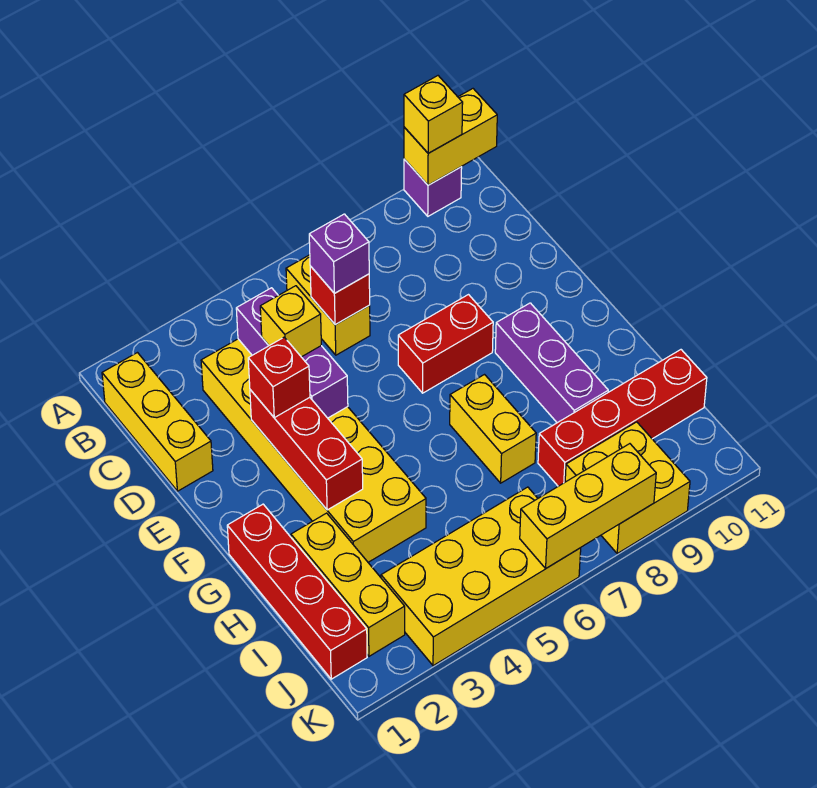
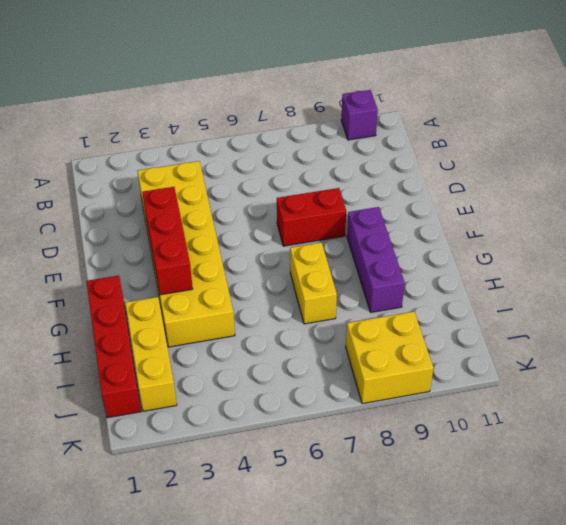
none -> yellow 1x3 brick [102,353,213,491]
none -> yellow 1x2 brick [286,255,370,355]
none -> red 1x4 brick [538,350,707,486]

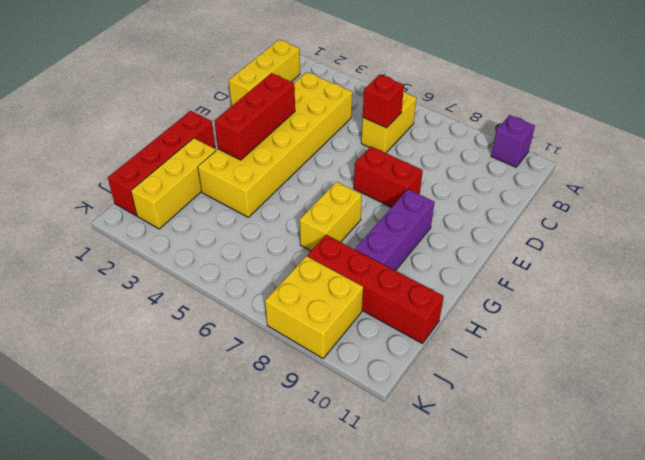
none -> yellow 2x4 brick [381,487,581,666]
none -> yellow 1x2 brick [404,89,497,185]
none -> purple 1x3 brick [236,288,348,418]

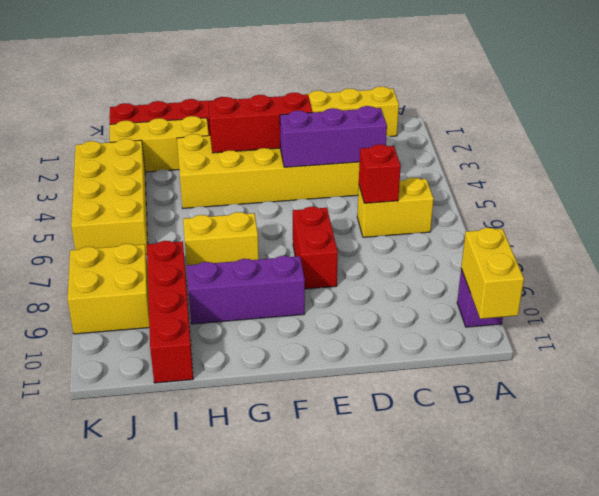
none -> yellow 1x3 brick [520,444,656,568]
none -> yellow 1x1 brick [404,76,463,153]
none -> purple 1x1 brick [309,214,369,293]

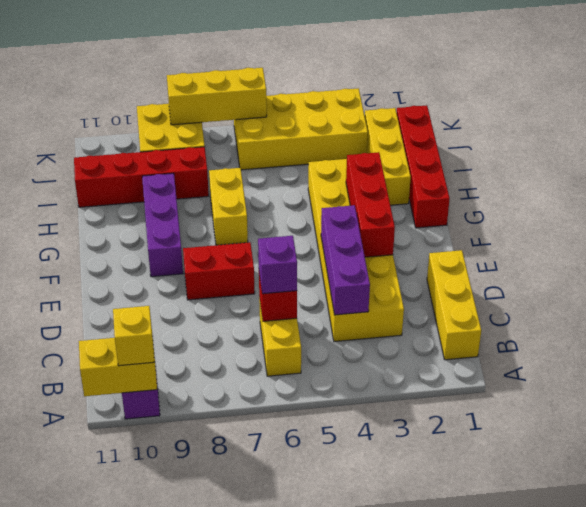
none -> yellow 1x1 brick [260,286,321,357]
none -> red 1x1 brick [248,337,310,418]

